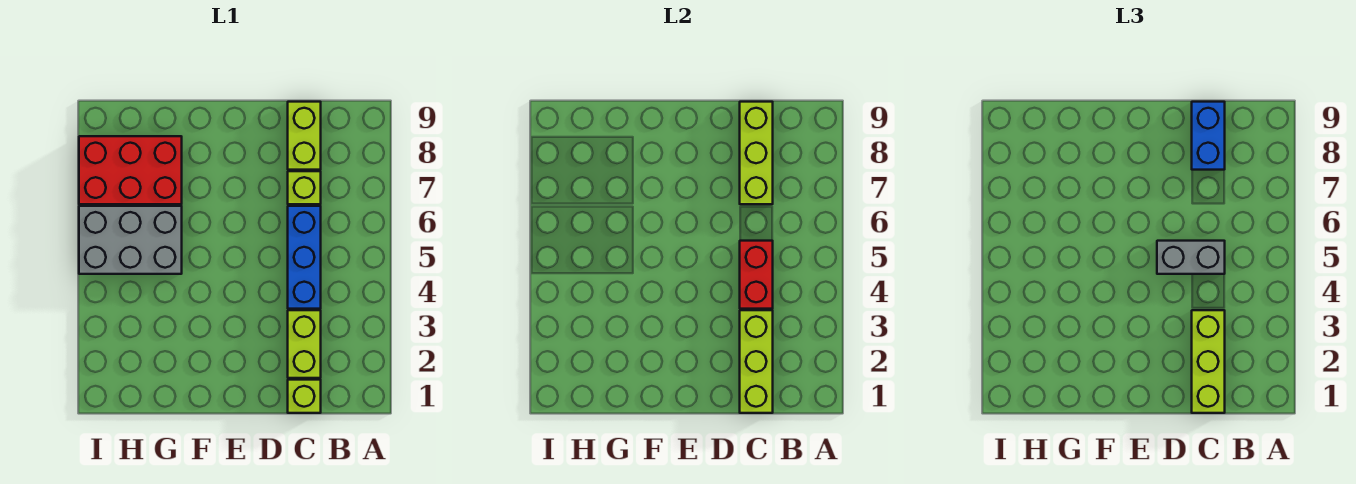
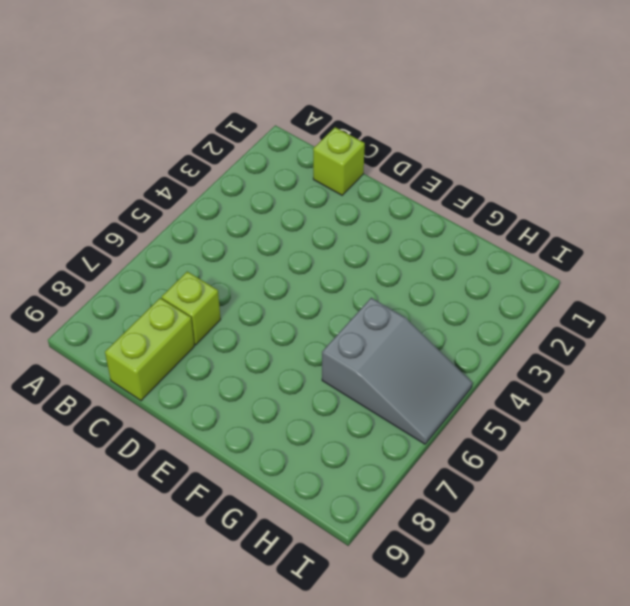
grey 2x3 slope [322,298,472,444] -> grey 2x3 brick [79,206,182,274]
none -> lime 1x2 brick [288,310,321,378]
none -> blue 1x3 brick [288,206,321,309]
none -> red 2x3 brick [79,136,182,204]

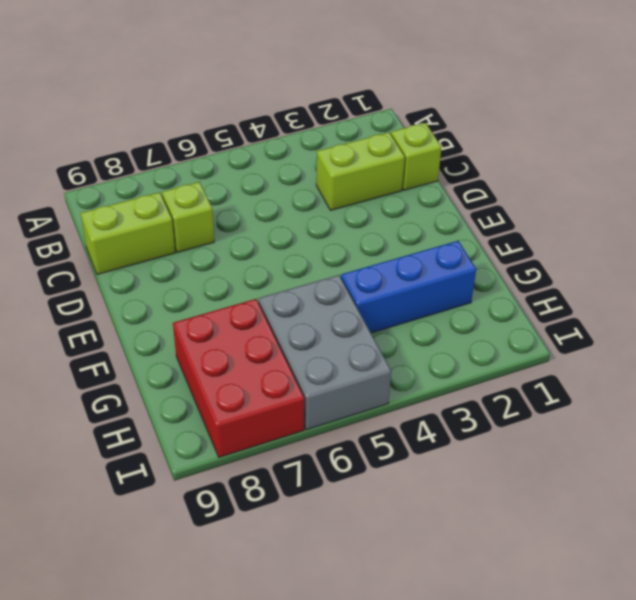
blue 1x3 brick [341,241,476,333] -> blue 1x3 brick moved to [288,206,321,309]
none -> lime 1x3 brick [740,310,773,413]
none -> red 1x2 brick [740,241,773,309]
none -> lime 1x3 brick [740,102,773,204]

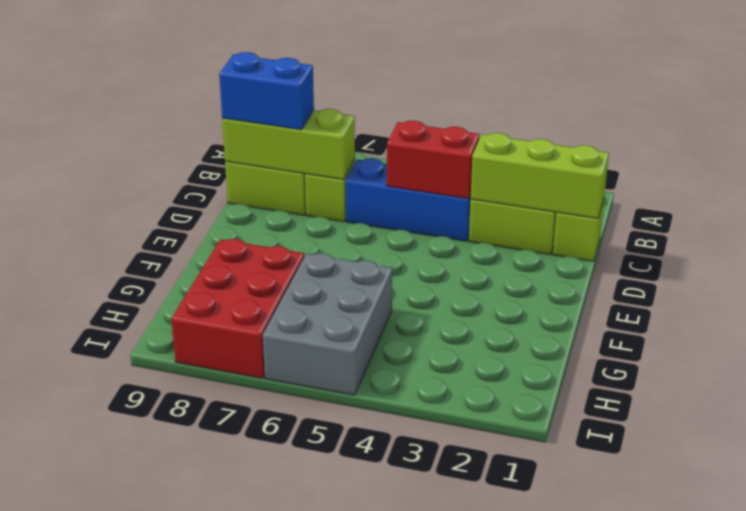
none -> lime 1x3 brick [1192,310,1225,413]
none -> grey 1x2 brick [1157,241,1225,274]

